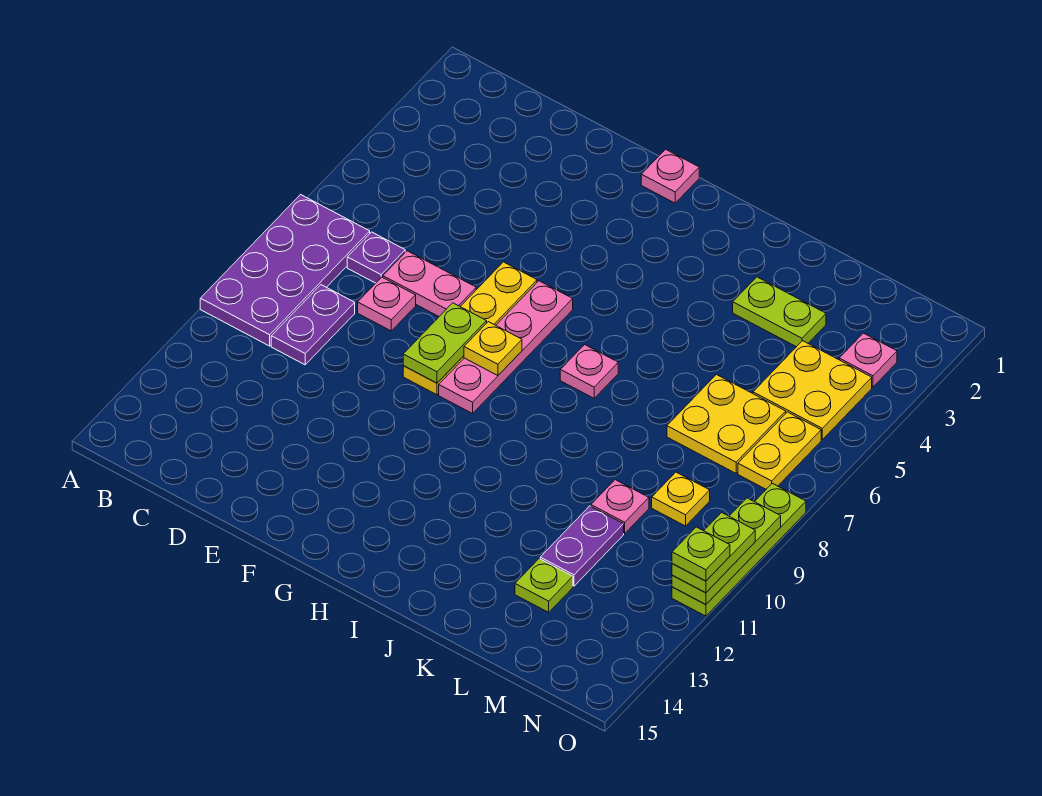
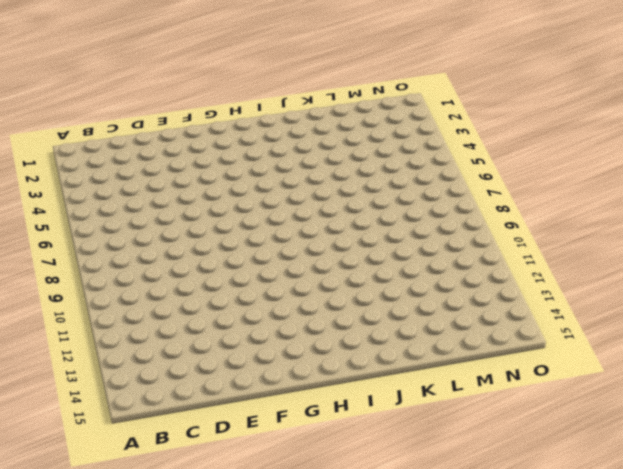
none -> purple 2x4 plate [200,195,370,346]
none -> purple 1x1 plate [347,232,405,283]
none -> purple 1x2 plate [271,285,355,365]

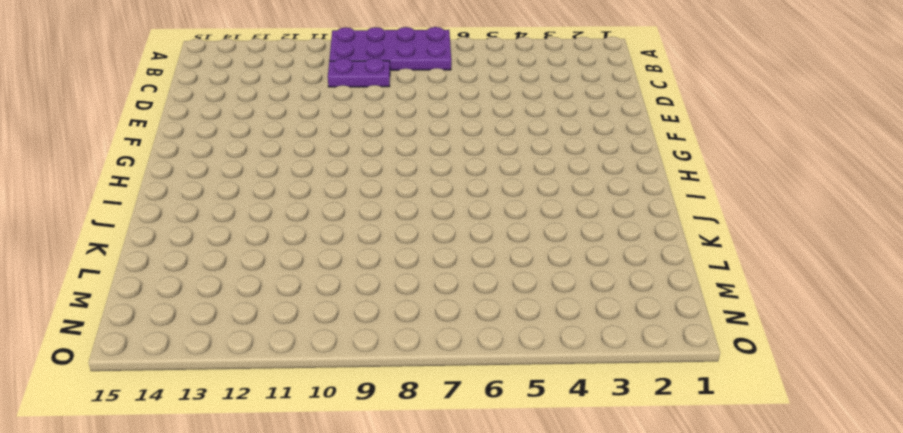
none -> purple 1x1 plate [347,232,405,283]
none -> pink 1x2 plate [383,251,476,316]
none -> pink 1x1 plate [358,277,416,331]

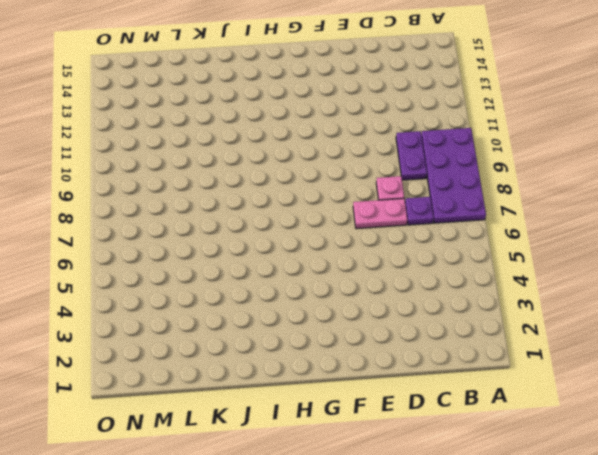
none -> yellow 1x4 plate [403,262,537,395]
none -> pink 1x1 plate [641,149,699,203]
none -> pink 1x4 plate [439,281,573,414]

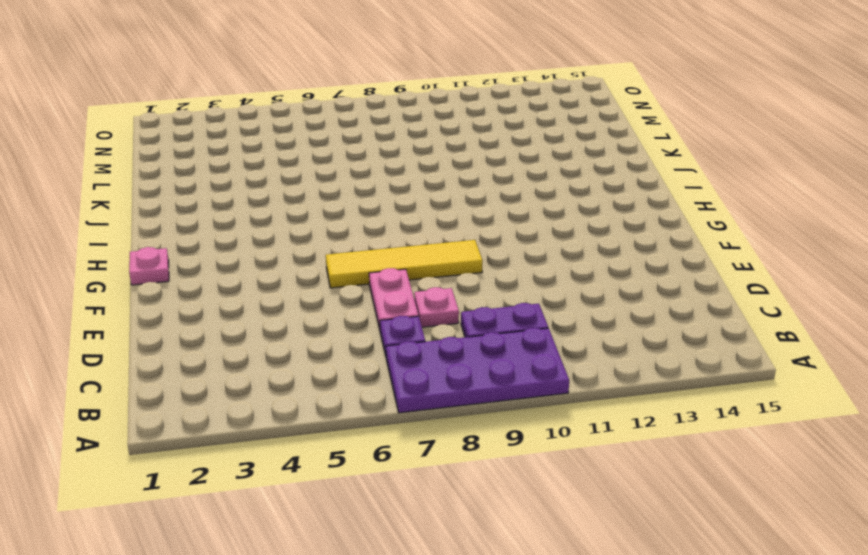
yellow 1x4 tile [326,240,483,288] -> yellow 1x4 plate [403,262,537,395]
none -> pink 1x4 plate [439,281,573,414]
none -> pink 1x1 plate [560,345,618,398]
none -> lime 1x2 plate [733,277,826,347]

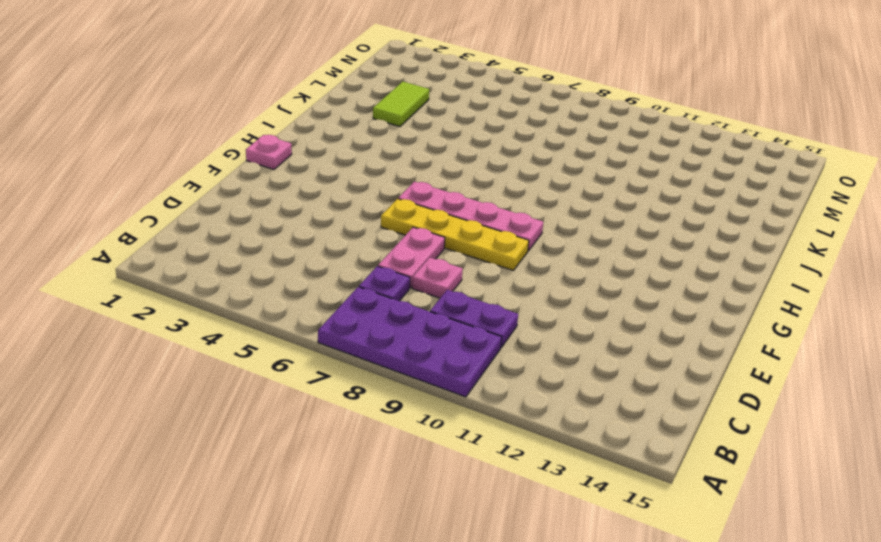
lime 1x2 tile [373,82,429,127] -> lime 1x2 plate [733,277,826,347]
none -> pink 1x1 plate [560,345,618,398]
none -> yellow 2x2 plate [667,375,786,473]
none -> pink 1x1 plate [591,480,649,533]

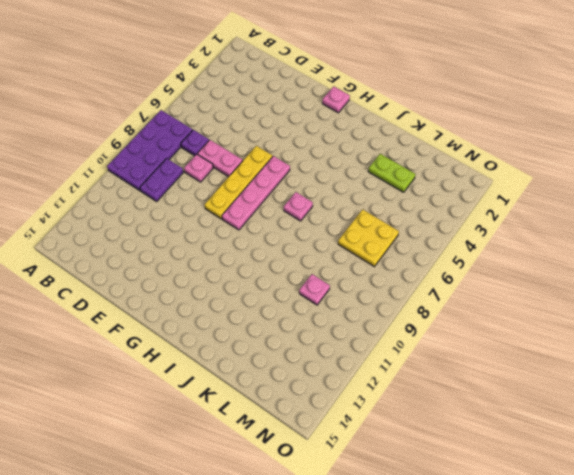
none -> purple 1x2 plate [540,506,624,586]
none -> lime 1x1 plate [515,559,573,612]
none -> yellow 2x2 plate [753,341,872,439]

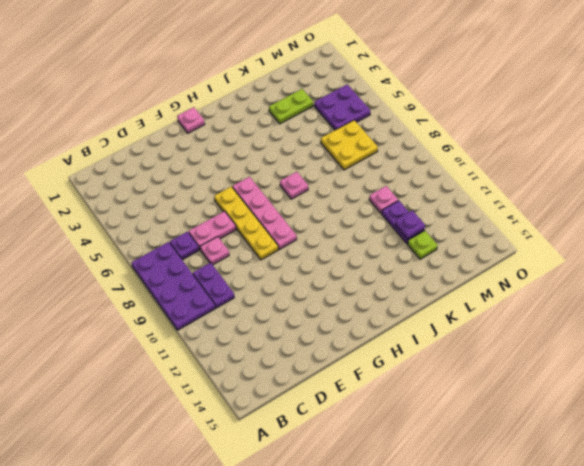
purple 1x1 plate [395,211,425,239] -> none
purple 2x2 plate [314,84,370,130] -> yellow 2x2 plate [753,341,872,439]
none -> yellow 1x1 plate [652,472,710,526]
none -> pink 1x1 plate [839,333,897,387]
none -> yellow 1x2 plate [738,412,821,489]

